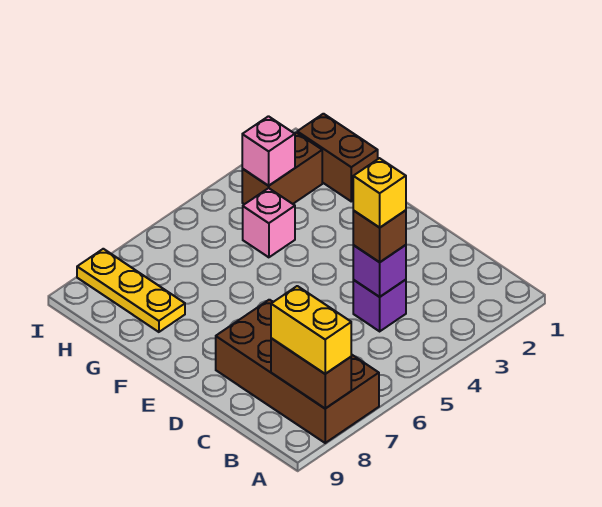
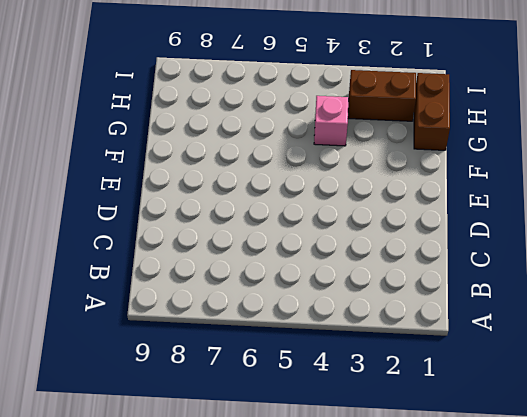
none -> brown 2x4 brick [216,300,379,443]
none -> purple 1x1 brick [353,280,406,331]
none -> yellow 1x3 plate [77,249,185,332]

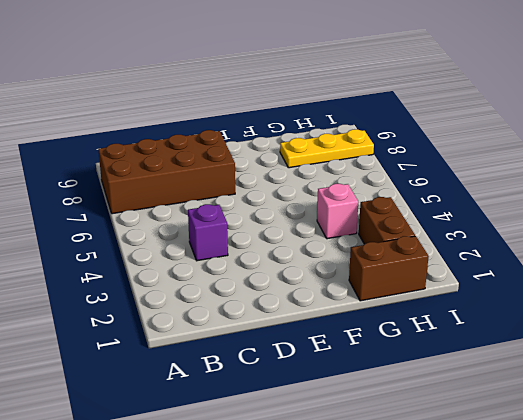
none -> brown 1x2 brick [271,338,351,408]
none -> purple 1x1 brick [353,245,406,297]
none -> pink 1x1 brick [242,116,295,186]

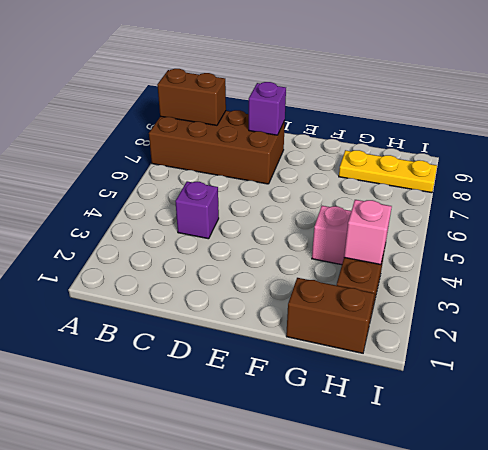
purple 1x1 brick [249,82,286,135] -> purple 1x1 brick moved to [353,245,406,297]
none -> yellow 1x2 brick [271,286,351,374]
none -> brown 1x1 brick [353,210,406,262]
none -> yellow 1x1 brick [353,158,406,228]

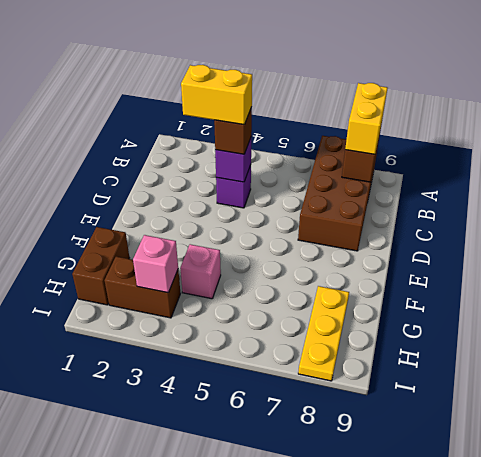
yellow 1x2 brick [181,65,252,125] -> yellow 1x1 brick [353,158,406,228]

